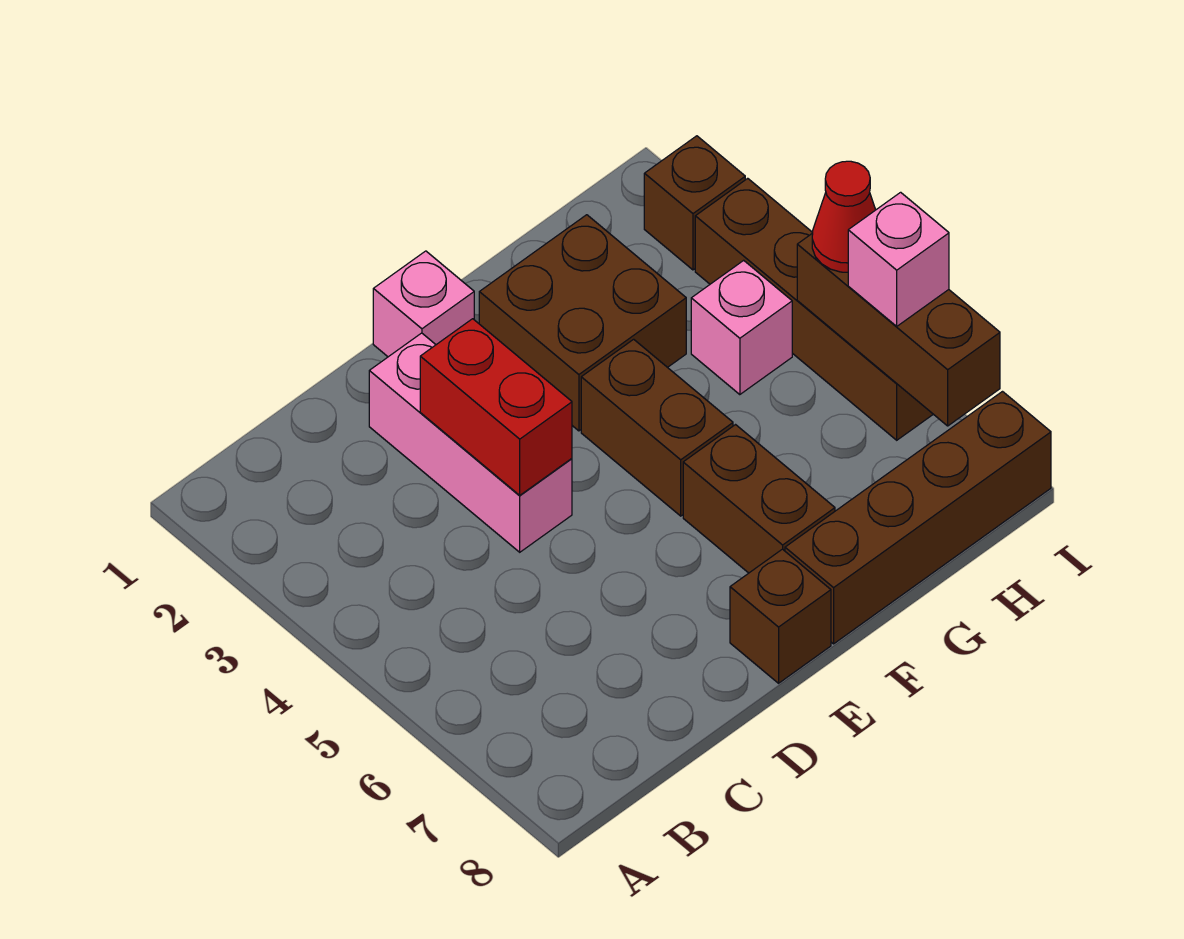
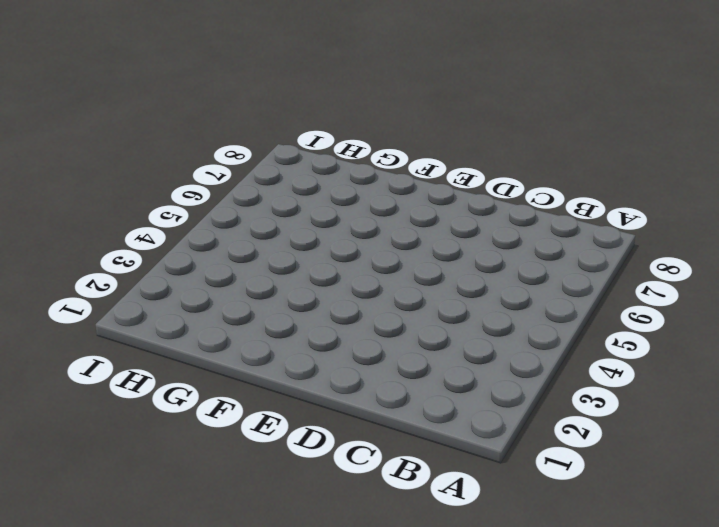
none -> pink 1x3 brick [369,333,572,552]
none -> pink 1x1 brick [373,251,474,357]
none -> brown 1x1 brick [730,549,831,683]

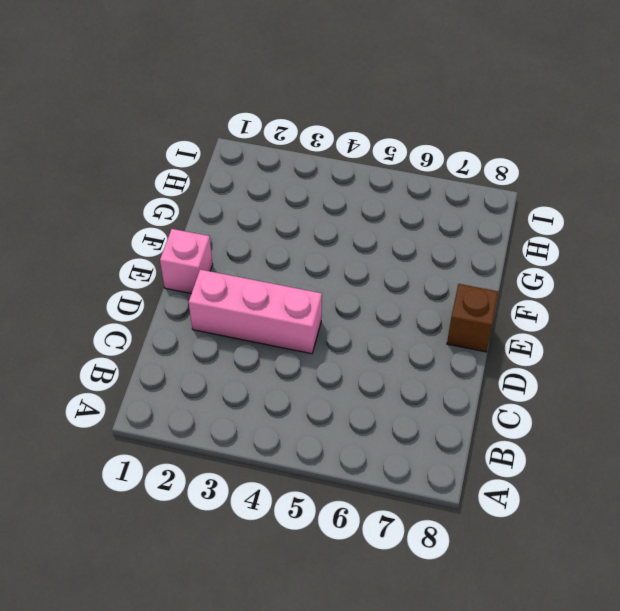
none -> brown 2x2 brick [479,215,686,431]
none -> brown 1x2 brick [581,339,733,516]
none -> brown 1x2 brick [683,425,835,573]

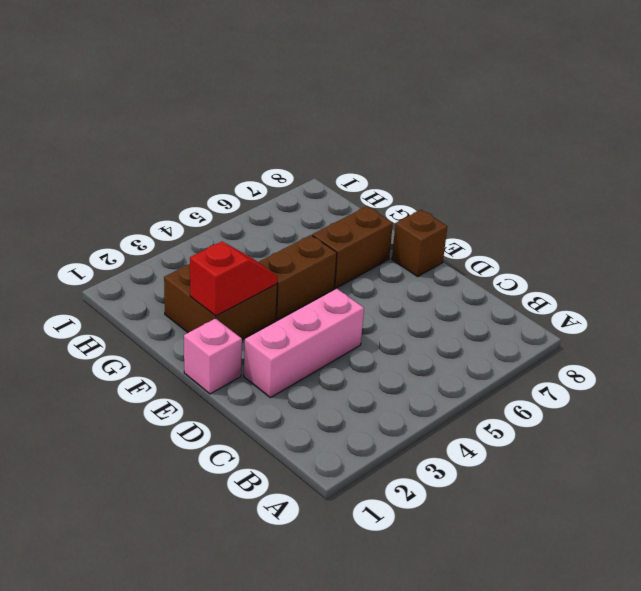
red 1x2 slope [190,242,278,316] -> none
none -> brown 1x4 brick [785,392,1051,644]
none -> pink 1x1 brick [691,260,792,395]
none -> brown 1x1 brick [644,136,745,270]

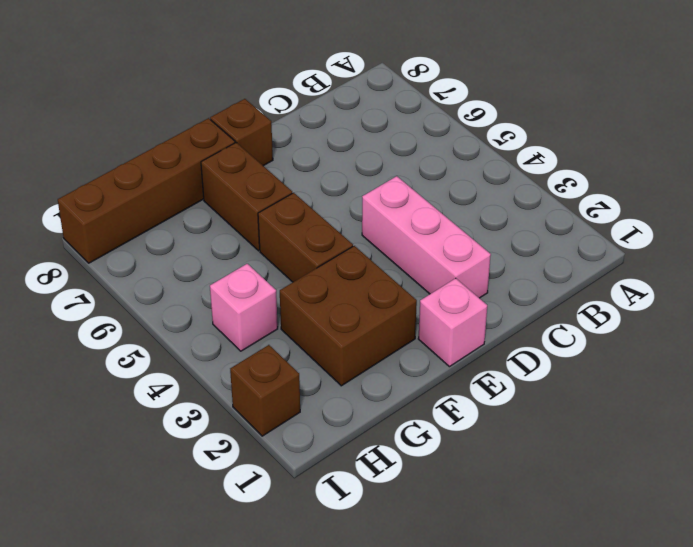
none -> brown 1x4 brick [695,178,933,440]
none -> red 1x2 brick [420,319,572,495]
none -> brown 1x3 brick [797,233,1000,426]

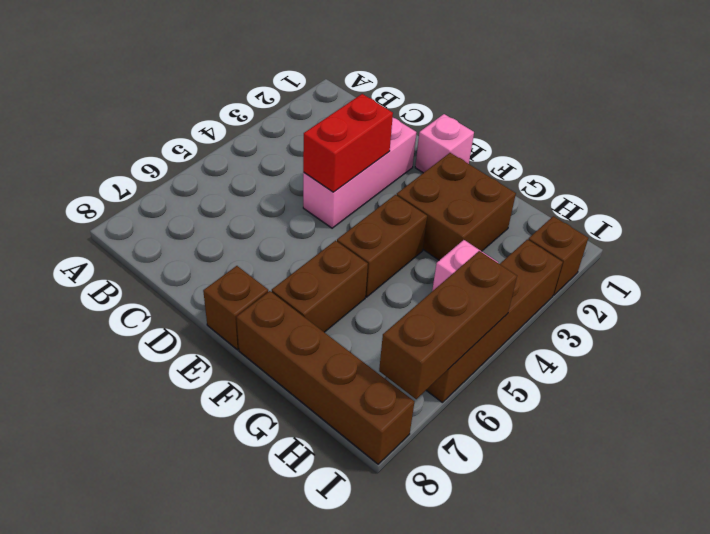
none -> red 1x1 cone [812,161,876,272]
none -> pink 1x1 brick [848,192,949,326]

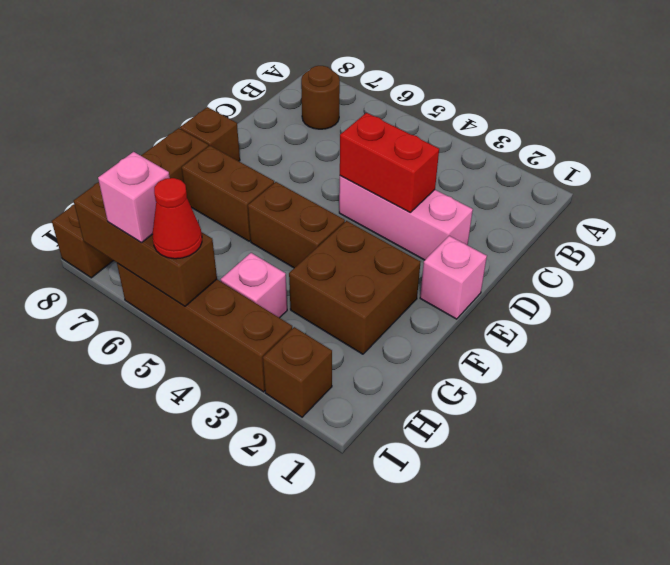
brown 1x1 round brick [301,66,340,129] -> none

